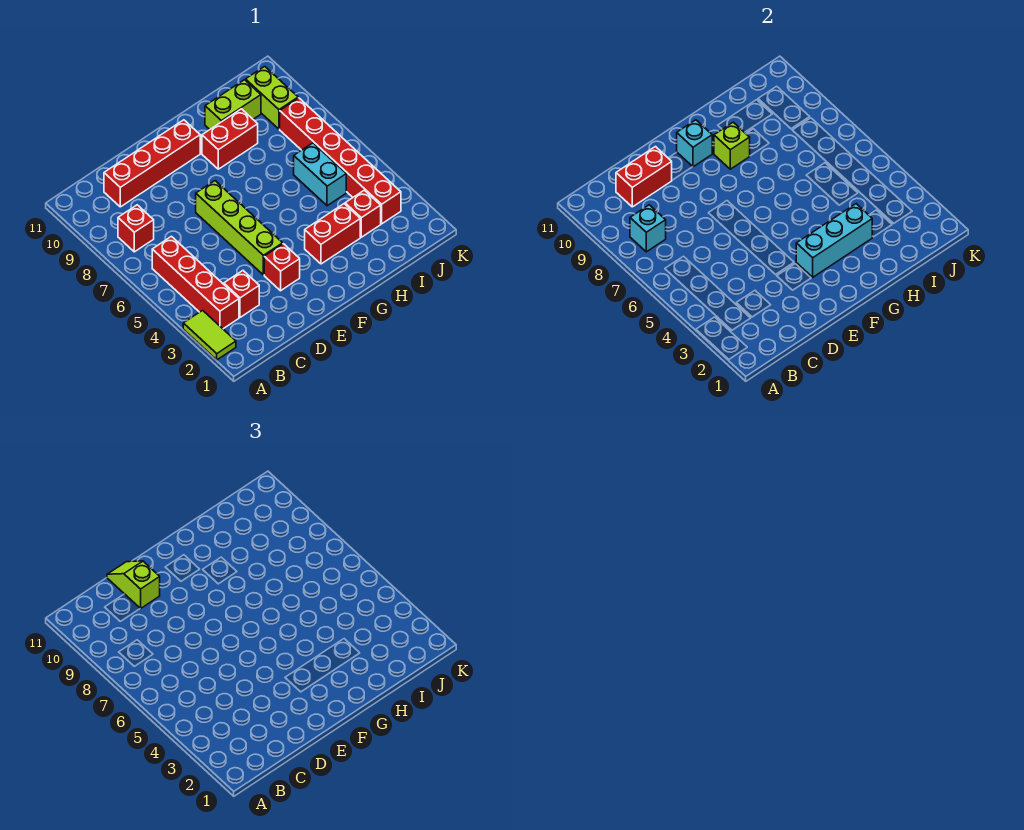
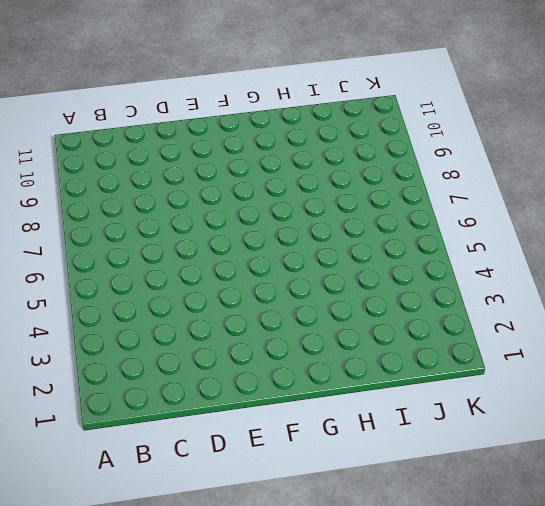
none -> lime 1x2 tile [183,310,236,360]
none -> red 1x4 brick [152,236,239,329]
none -> red 1x1 brick [118,205,154,252]

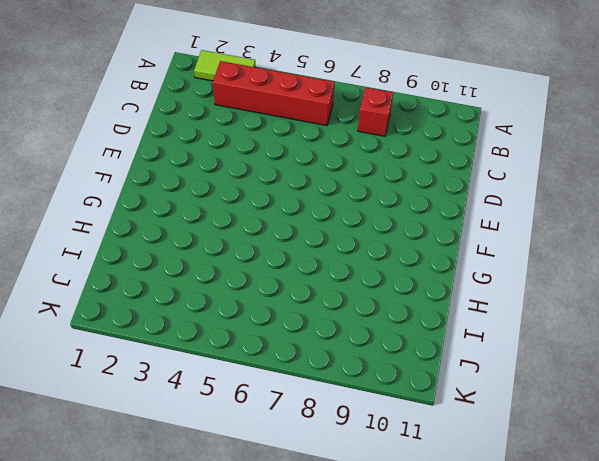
none -> red 1x1 brick [224,271,259,317]
none -> red 1x4 brick [104,120,200,207]
none -> red 1x1 brick [264,244,300,291]

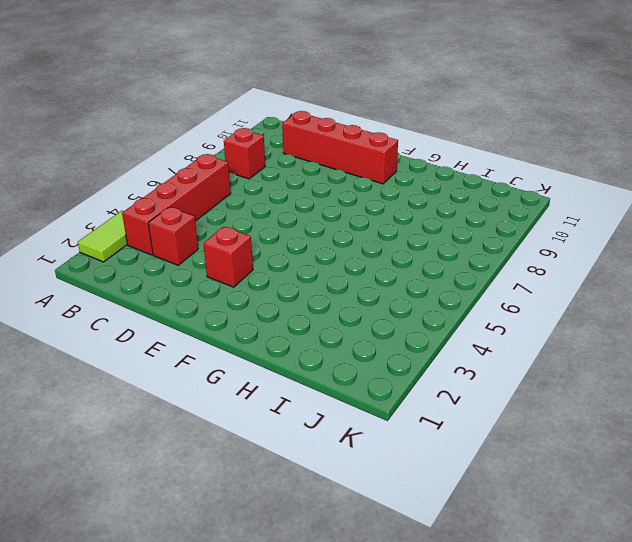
none -> lime 1x4 brick [196,181,283,275]
none -> red 1x2 brick [305,204,360,264]
none -> red 1x2 brick [202,109,258,169]

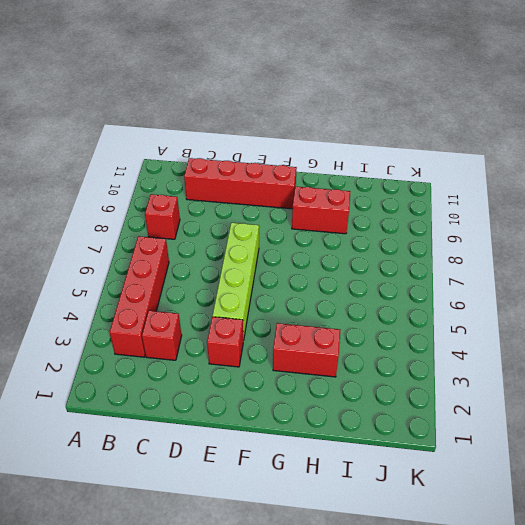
none -> lime 1x2 tile [183,310,236,360]
none -> lime 1x2 brick [205,80,261,129]
none -> red 1x1 brick [345,190,381,237]

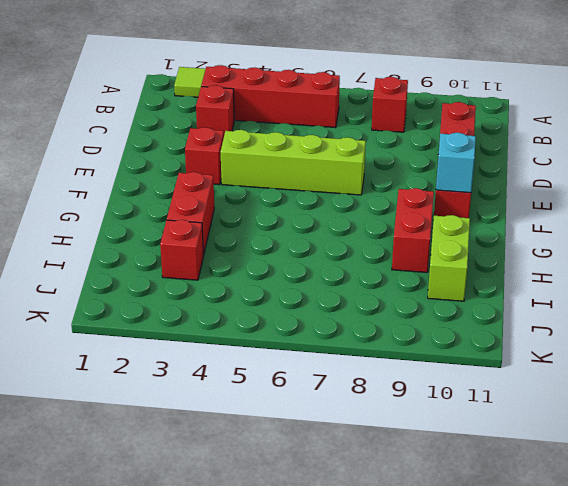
none -> cyan 1x2 brick [294,143,346,206]
none -> red 1x6 brick [280,98,401,224]
none -> lime 1x2 brick [246,66,298,129]

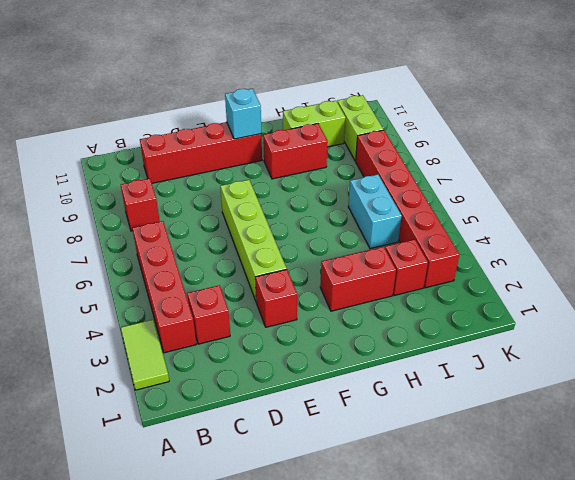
none -> cyan 1x1 brick [630,205,666,252]
none -> red 1x2 brick [616,147,672,207]
none -> cyan 1x3 brick [796,204,872,277]

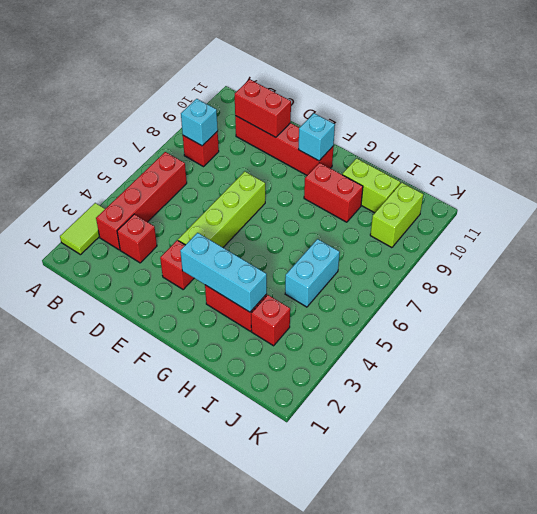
none -> red 1x6 brick [280,98,401,224]
none -> lime 1x1 brick [714,122,750,169]
none -> lime 1x2 slope [107,561,160,609]

